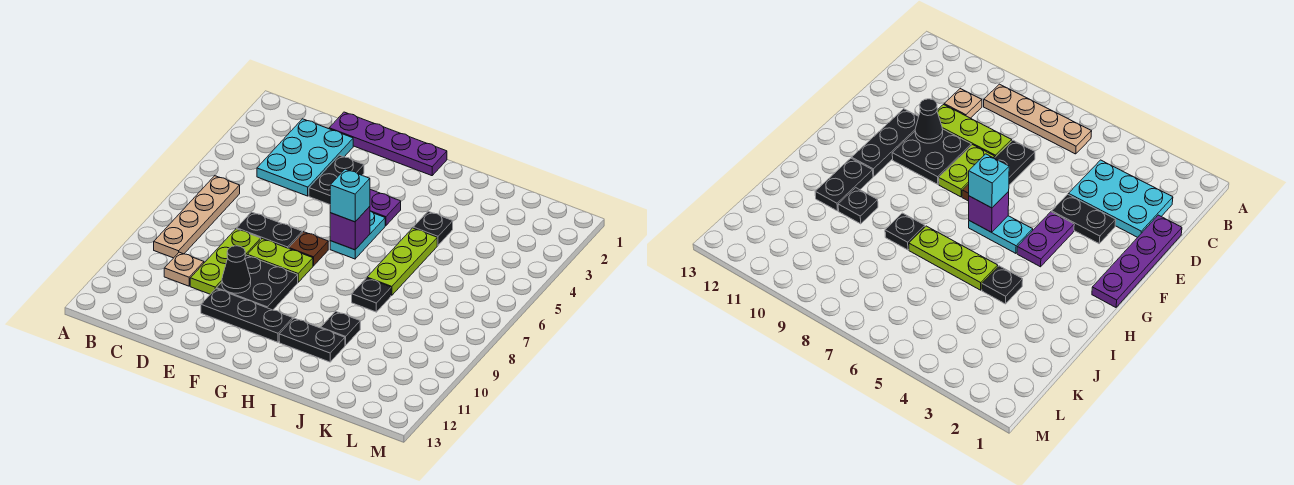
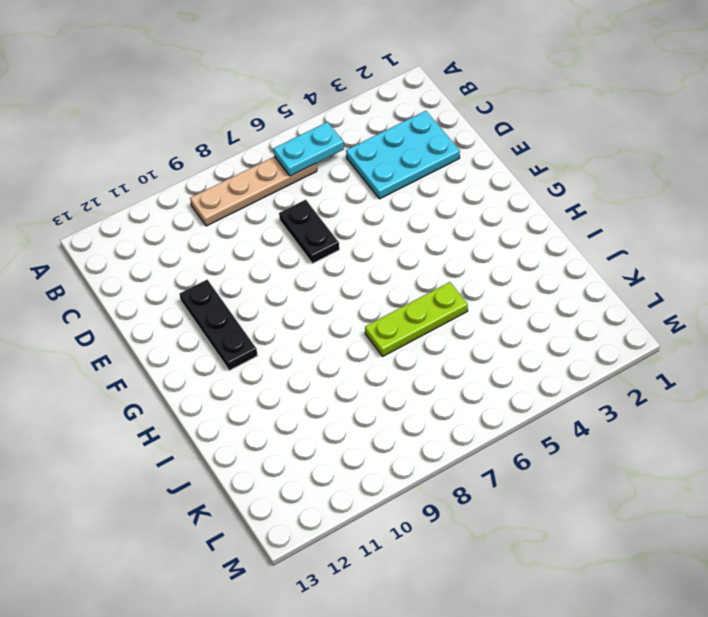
cyan 1x2 plate [274,122,344,176] -> cyan 1x2 plate moved to [330,211,385,259]
none -> tan 1x1 plate [164,252,204,286]
none -> purple 1x4 plate [329,112,447,176]
none -> lime 1x3 plate [190,229,261,294]

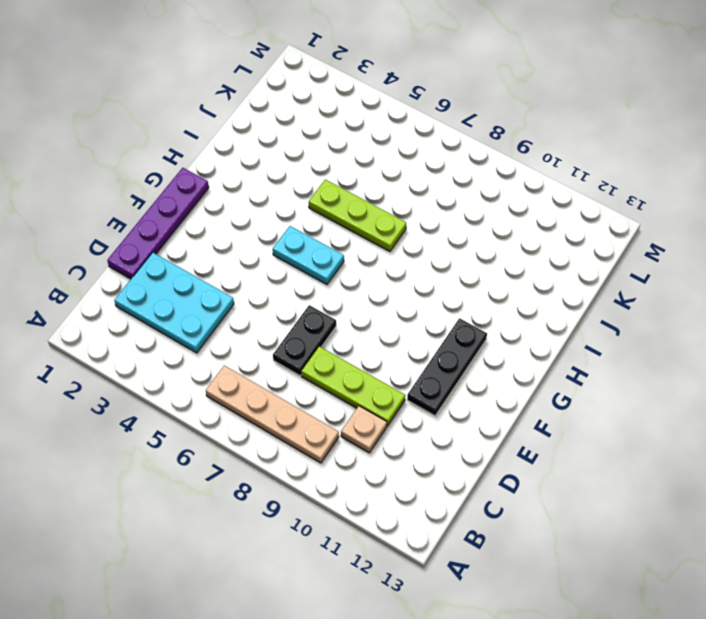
none -> black 1x2 plate [309,155,364,204]
none -> lime 1x2 plate [247,239,313,282]
none -> black 2x2 plate [217,255,298,310]

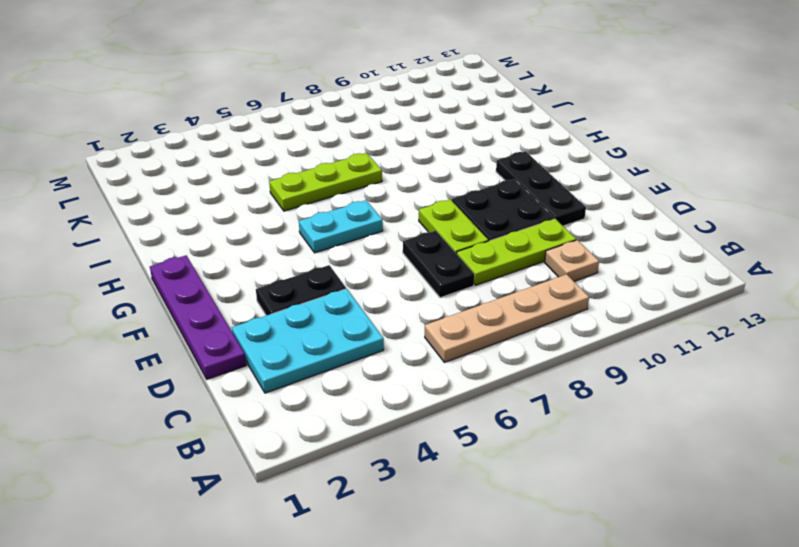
none -> purple 1x2 plate [370,190,401,226]
none -> brown 1x1 plate [289,232,328,266]
none -> black 1x2 plate [279,318,345,362]

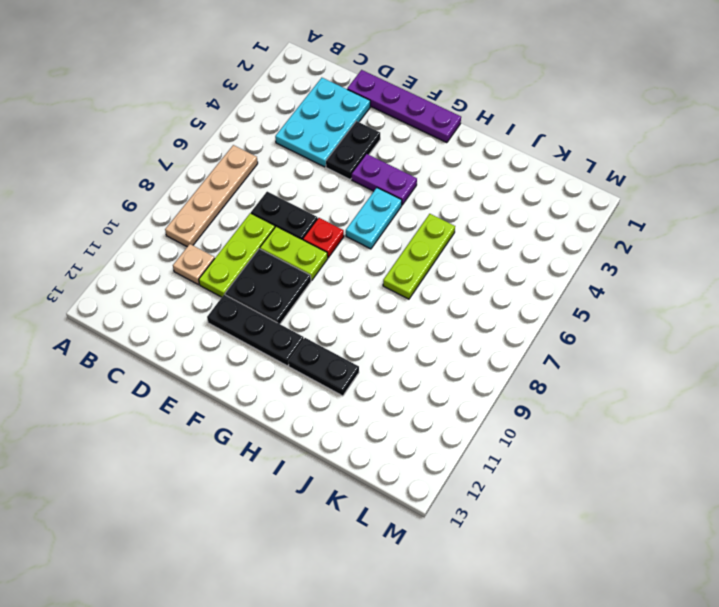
red 1x1 plate [303,218,344,258] -> brown 1x1 plate [289,232,328,266]
none -> black 1x1 plate [413,211,453,245]
none -> black 1x1 plate [352,278,391,312]
none -> black 1x1 plate [321,311,360,345]

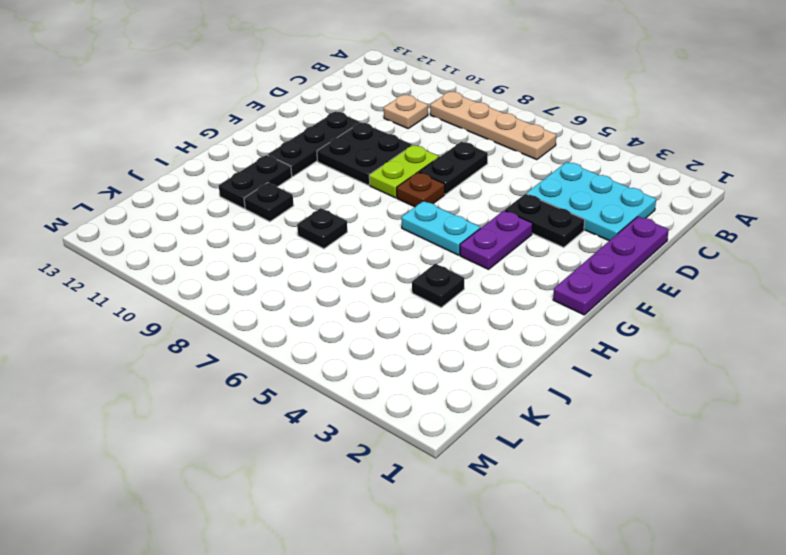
none -> lime 1x3 plate [190,229,261,294]
none -> lime 1x3 plate [367,228,437,295]
none -> black 1x1 cone [222,246,251,293]

